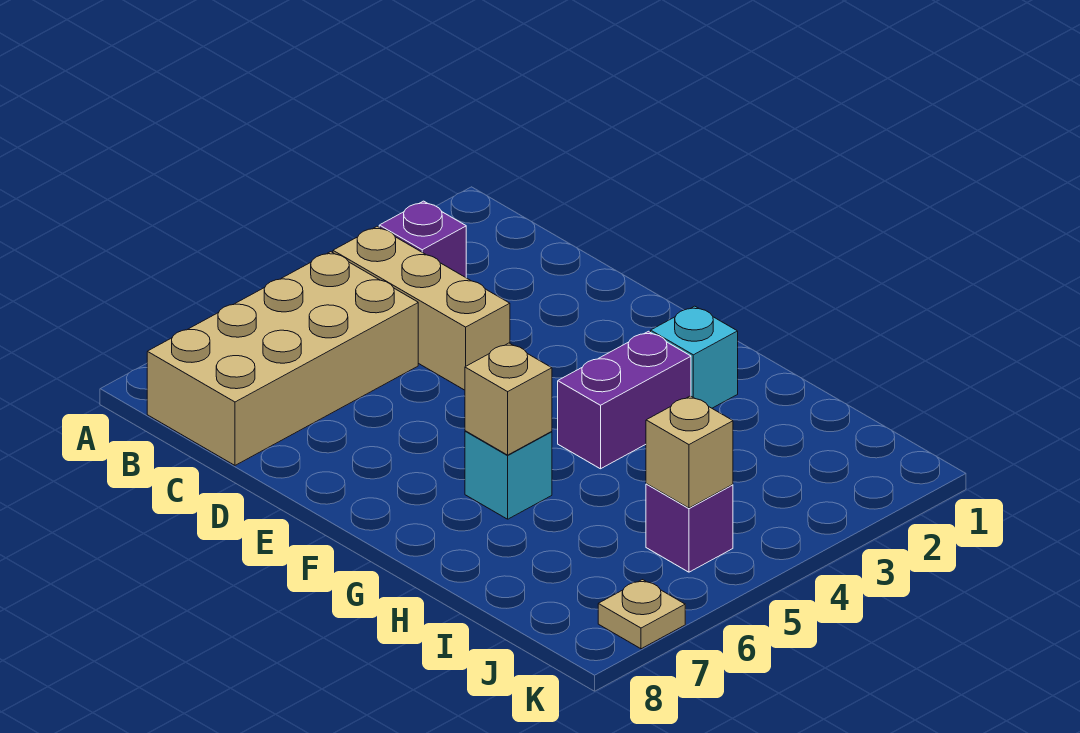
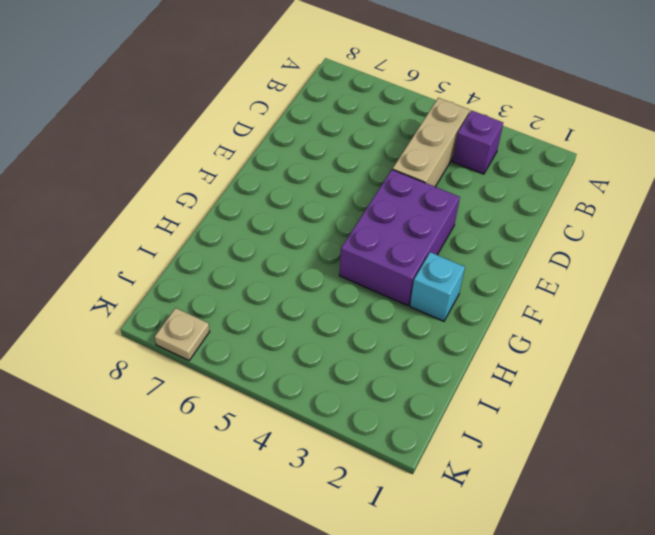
purple 2x3 brick [339,169,460,306] -> purple 1x2 brick [558,331,691,469]
none -> tan 2x4 brick [147,252,418,465]
none -> cyan 1x1 brick [465,431,552,519]

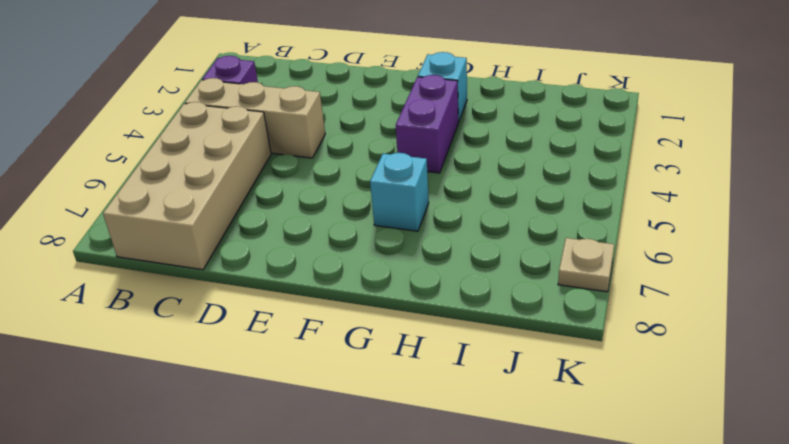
none -> purple 1x1 brick [646,484,733,572]
none -> tan 1x1 brick [465,343,552,455]

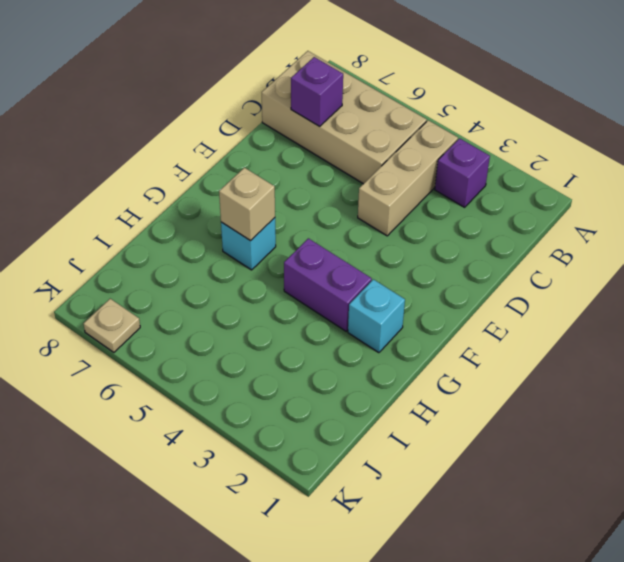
purple 1x1 brick [291,57,343,126] -> purple 1x1 brick moved to [646,484,733,572]
none -> tan 1x1 brick [646,396,733,508]

